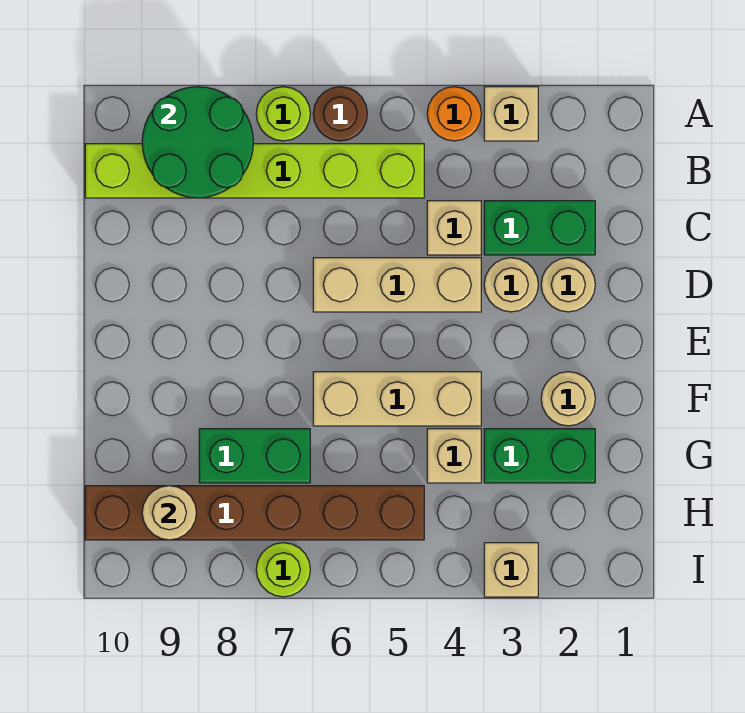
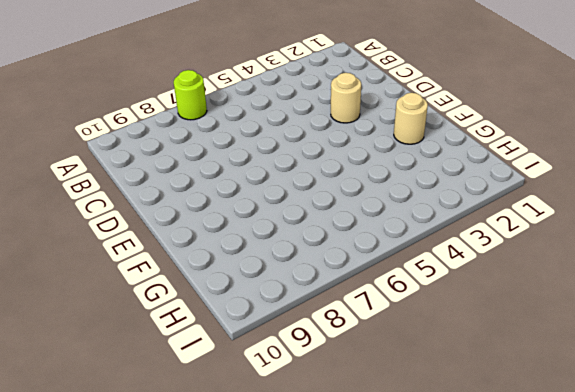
none -> tan 1x1 brick [484,87,538,141]
none -> orange 1x1 round brick [427,87,481,141]
none -> brown 1x1 round brick [313,87,367,141]

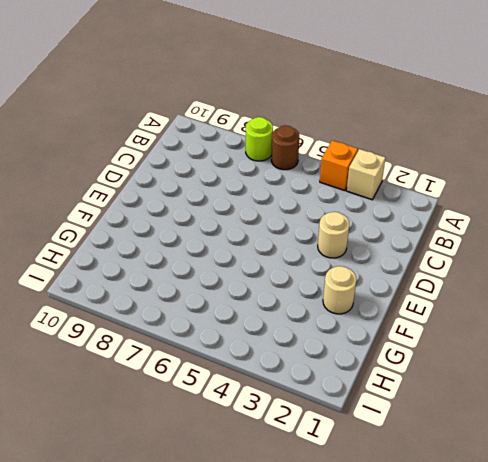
orange 1x1 brick [320,140,358,191] -> orange 1x1 round brick [427,87,481,141]
none -> lime 1x6 brick [85,144,424,198]
none -> green 1x2 brick [484,201,595,255]
none -> tan 1x1 brick [427,201,481,255]

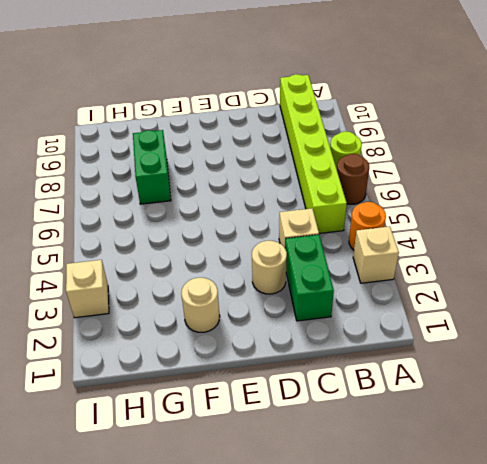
none -> tan 1x1 round brick [541,258,595,312]
none -> tan 1x3 brick [313,258,481,312]
none -> tan 1x3 brick [313,372,481,426]

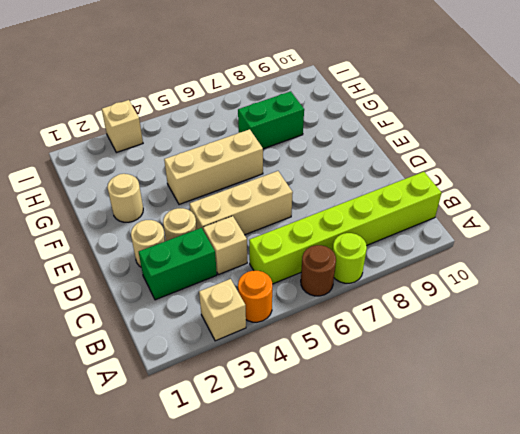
none -> green 1x2 brick [484,429,595,483]
none -> tan 1x1 brick [427,429,481,483]
none -> brown 1x6 brick [85,486,424,540]

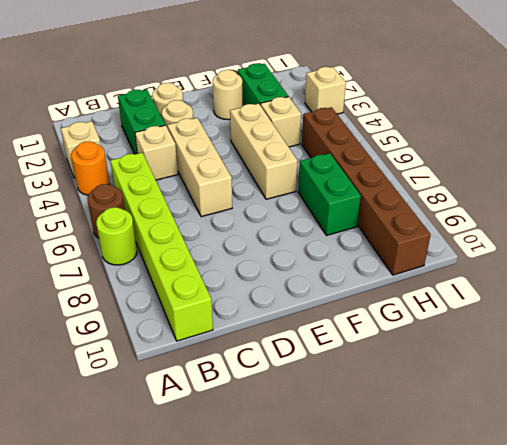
none -> lime 1x1 round brick [256,543,310,597]
none -> green 2x2 round brick [142,87,253,198]
none -> tan 1x1 round brick [142,486,196,540]

